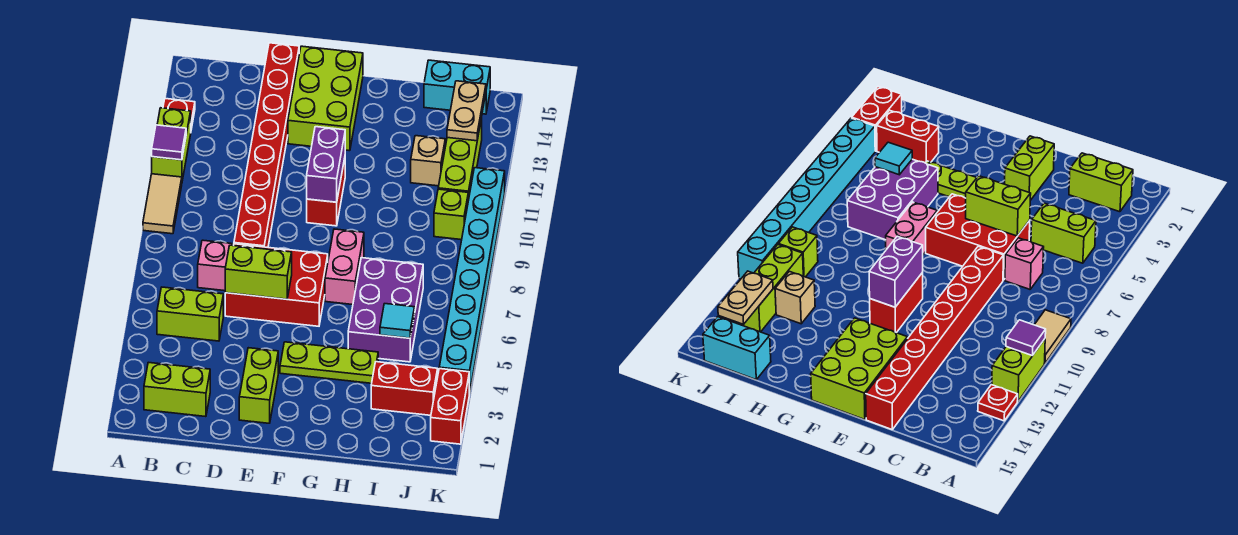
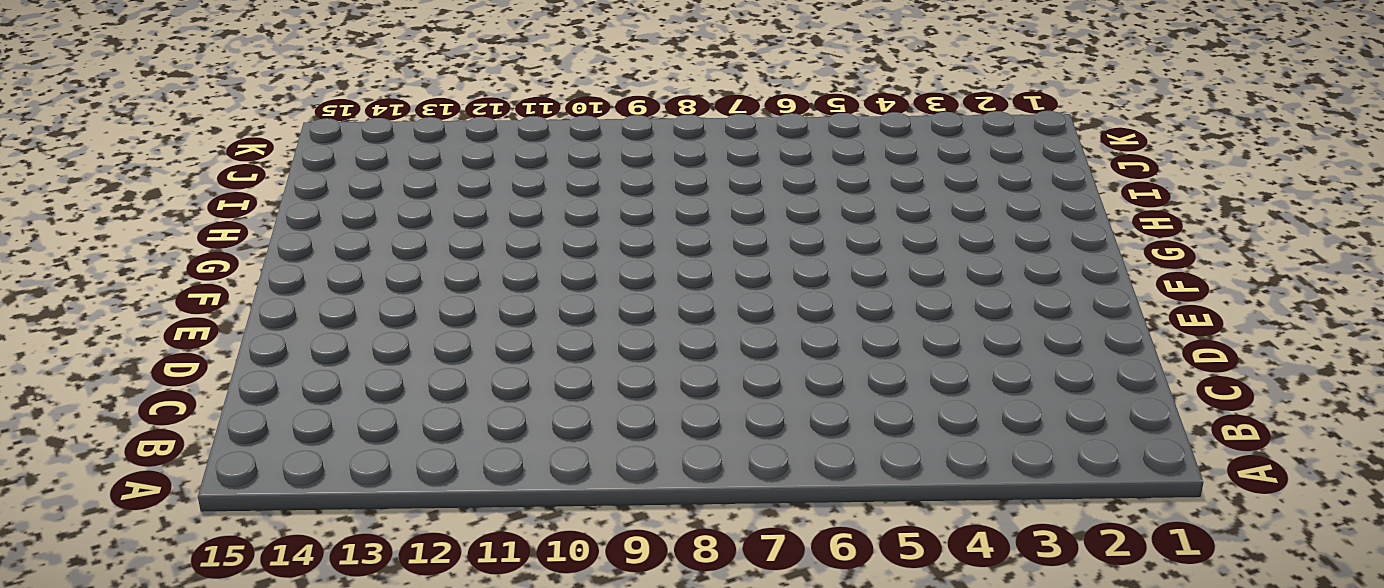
none -> tan 1x2 tile [143,174,182,234]
none -> lime 1x2 brick [152,108,191,181]
none -> red 1x1 plate [163,99,195,129]

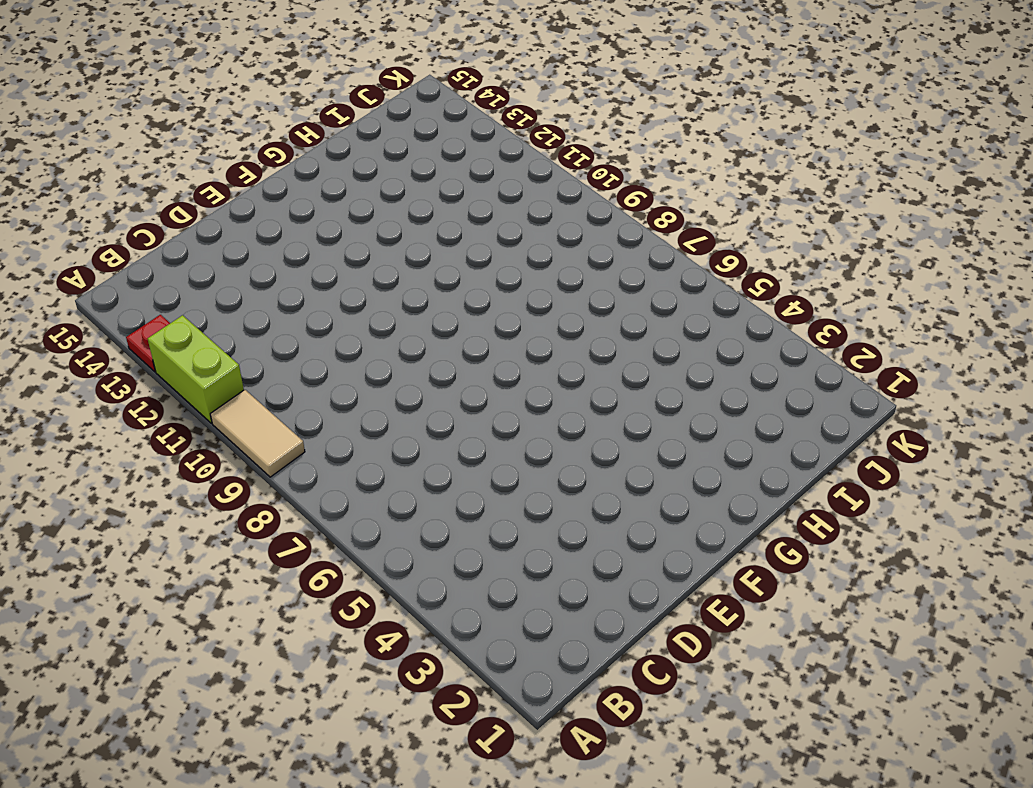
none -> lime 1x2 brick [144,362,210,417]
none -> lime 1x2 brick [157,287,223,341]
none -> pink 1x1 brick [198,240,232,291]

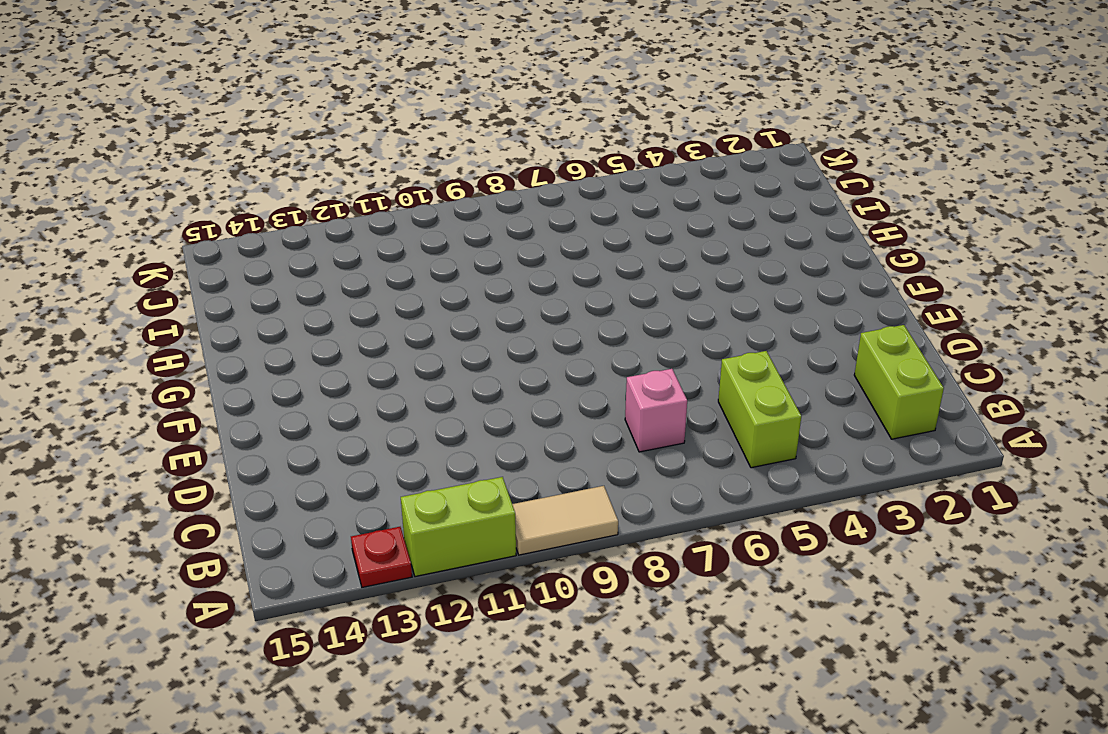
none -> red 2x3 brick [225,244,328,326]
none -> red 1x8 brick [234,43,299,247]
none -> lime 1x2 brick [239,348,278,423]

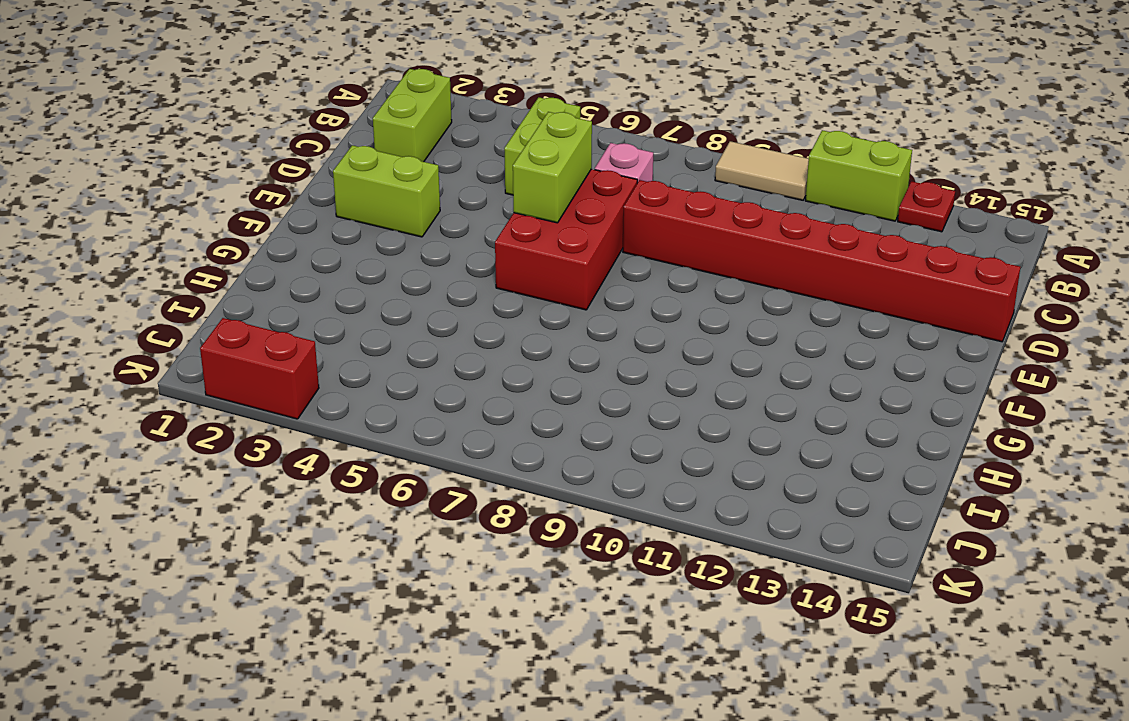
none -> lime 2x3 brick [288,46,363,151]
none -> lime 1x3 plate [280,342,378,383]
none -> red 1x2 brick [307,158,345,226]

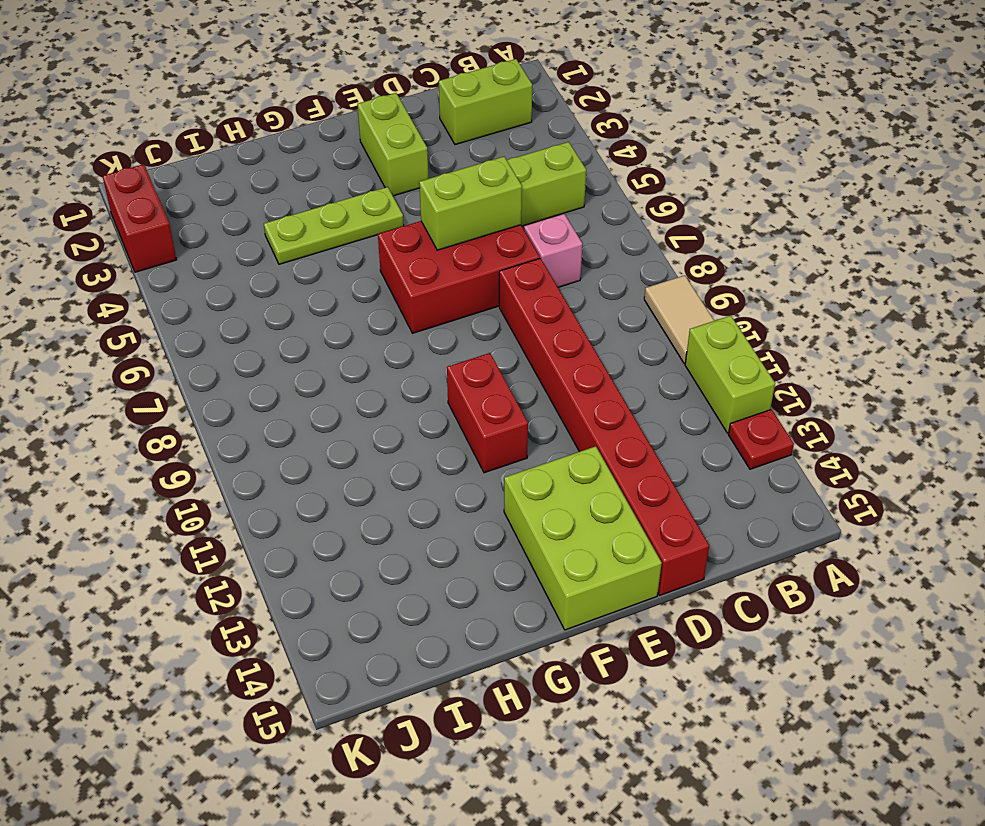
none -> pink 1x2 brick [325,229,364,305]
none -> purple 2x3 brick [348,258,423,362]
none -> red 1x2 brick [371,362,438,415]

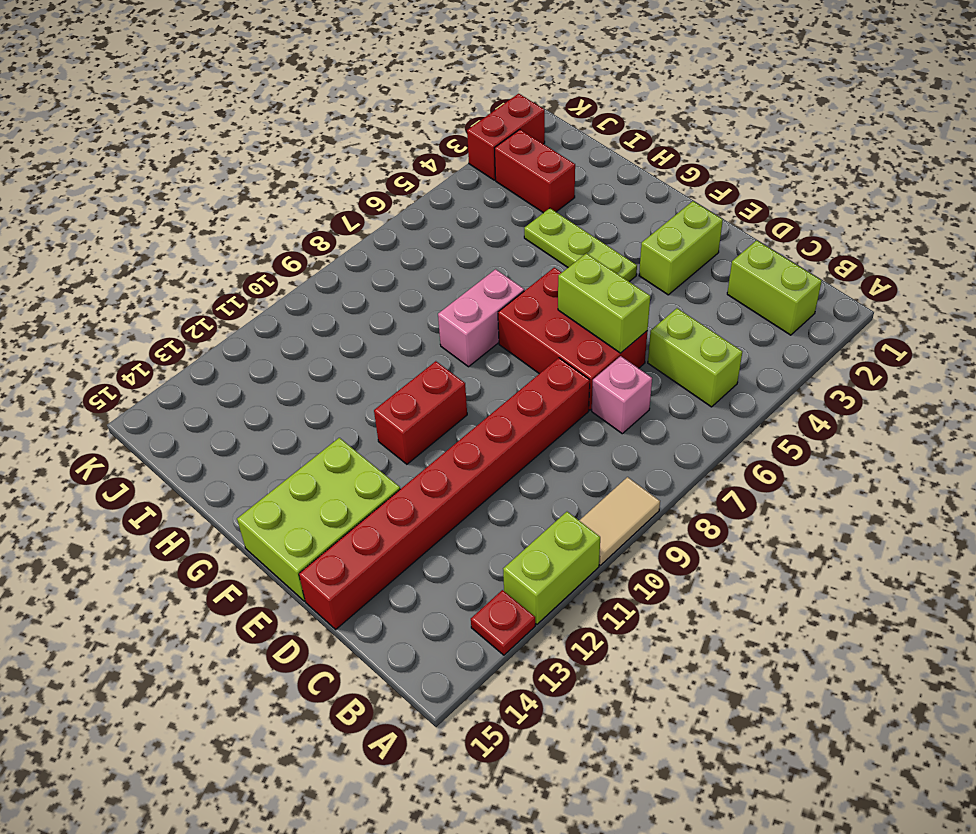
none -> purple 2x3 brick [348,258,423,362]
none -> tan 1x1 brick [411,136,445,186]
none -> cyan 1x2 brick [424,60,490,114]

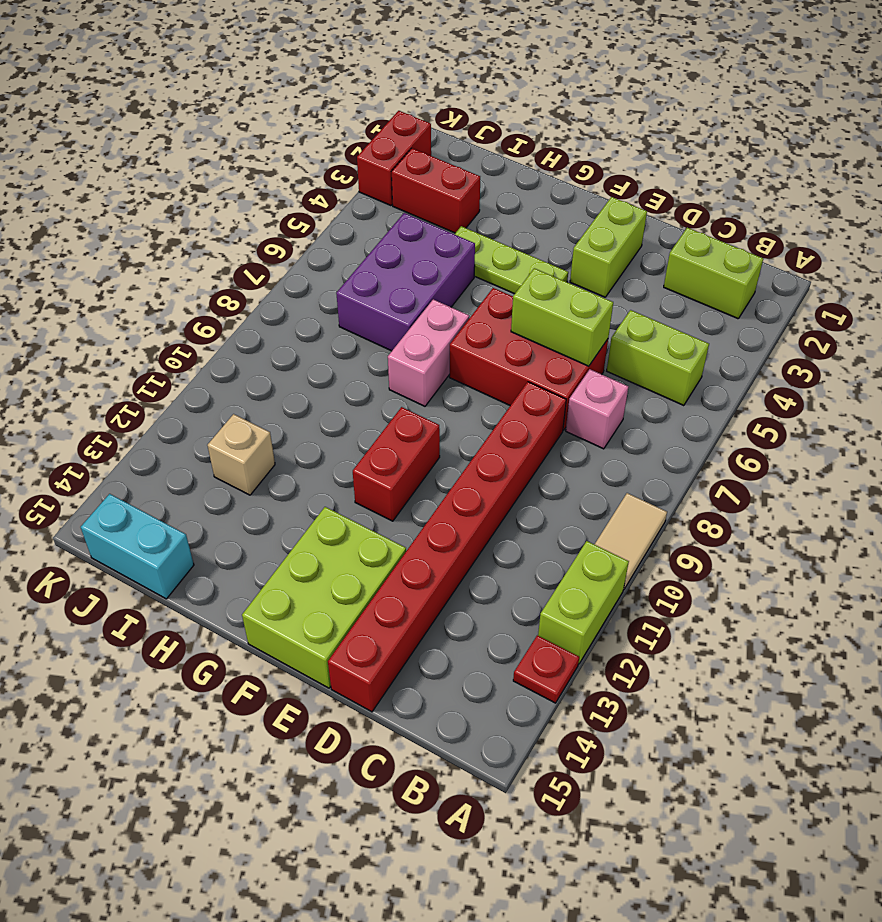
none -> lime 1x1 brick [434,189,468,240]
none -> lime 1x3 brick [438,118,482,200]
none -> cyan 1x8 brick [439,168,505,394]

